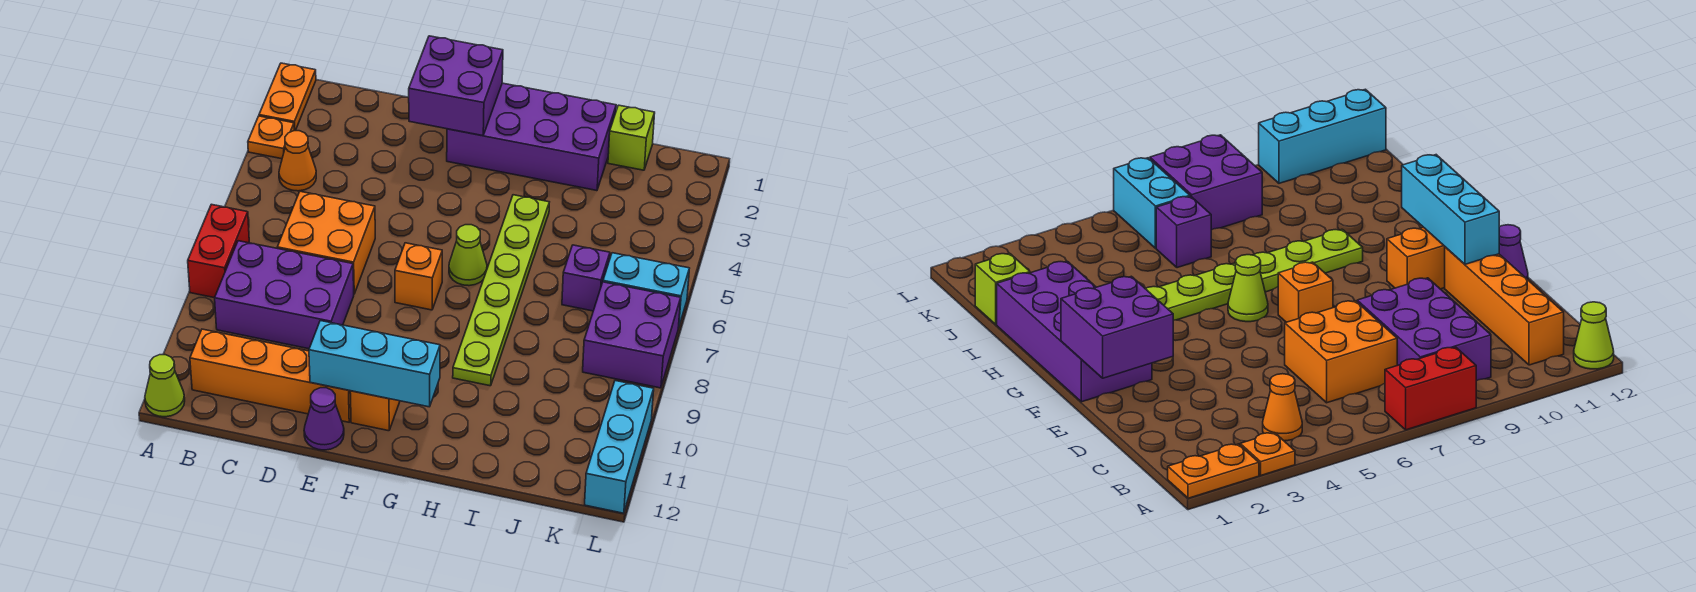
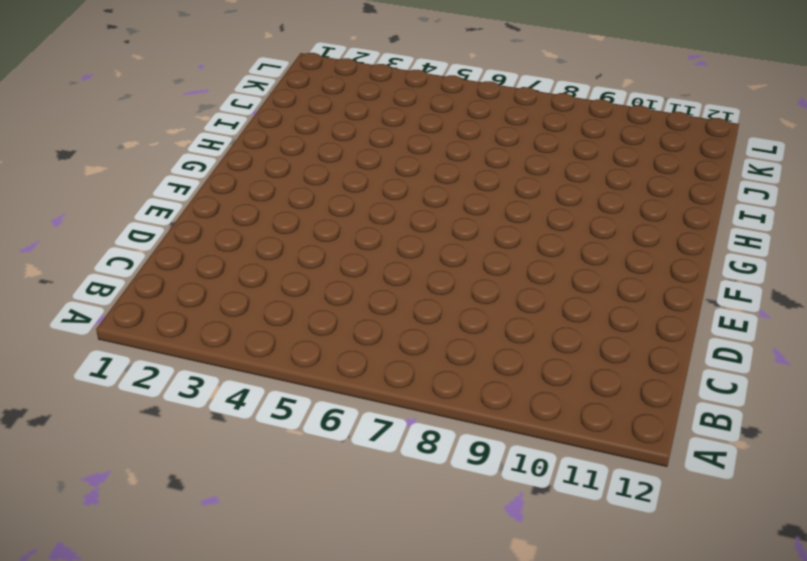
none -> orange 1x2 plate [259,63,316,131]
none -> orange 1x1 plate [248,116,294,159]
none -> red 1x2 brick [188,204,249,298]

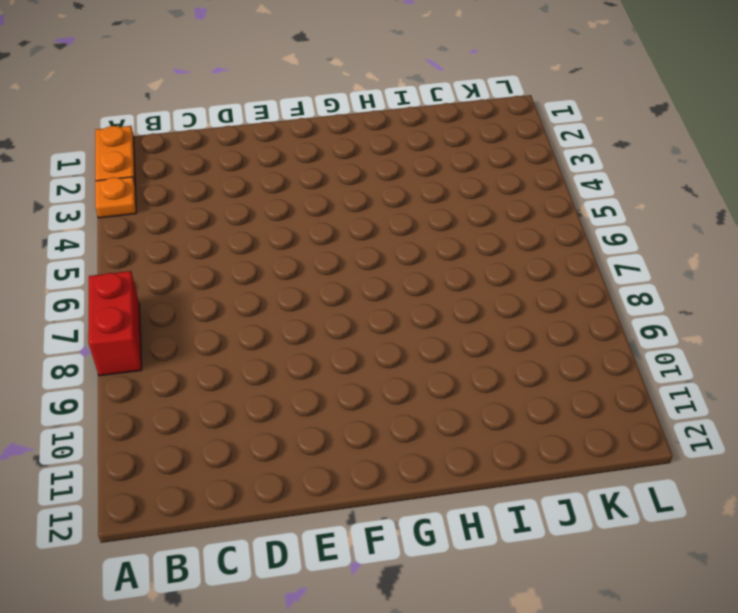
none -> lime 1x1 cone [145,355,185,417]
none -> orange 1x1 cone [279,131,316,191]
none -> purple 2x3 brick [215,241,354,349]

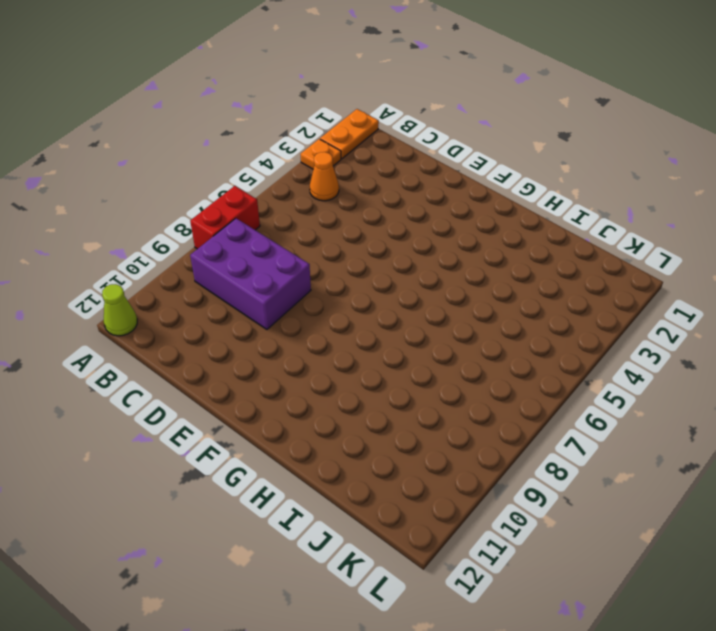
none -> orange 1x4 brick [190,329,351,422]
none -> orange 2x2 brick [277,191,375,294]
none -> purple 1x1 cone [304,388,344,450]

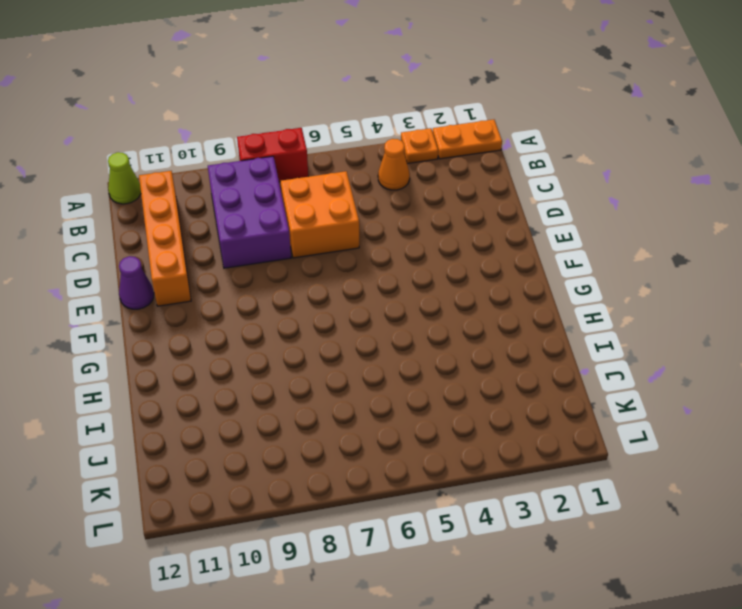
none -> purple 2x4 brick [447,83,616,191]
none -> orange 1x1 brick [395,243,442,310]
none -> orange 1x2 brick [350,391,400,431]

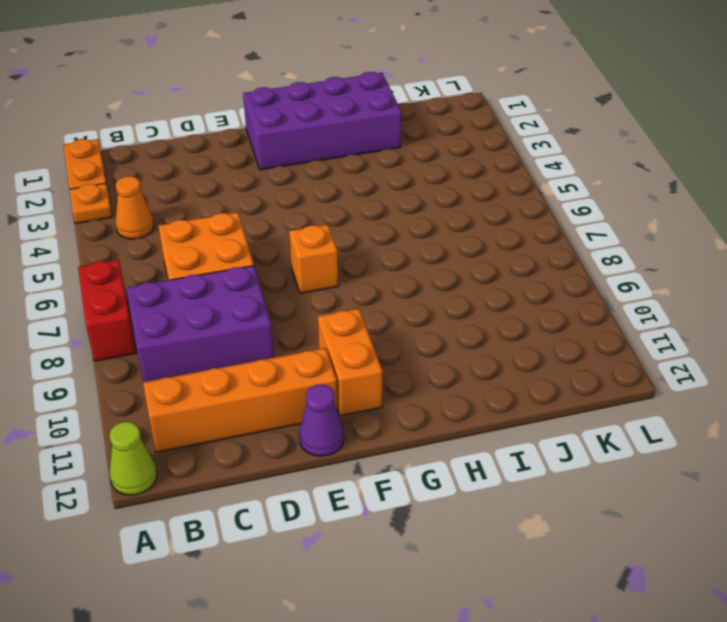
none -> lime 1x1 cone [449,225,487,286]
none -> lime 1x6 plate [453,195,549,386]
none -> lime 1x1 brick [608,105,655,170]

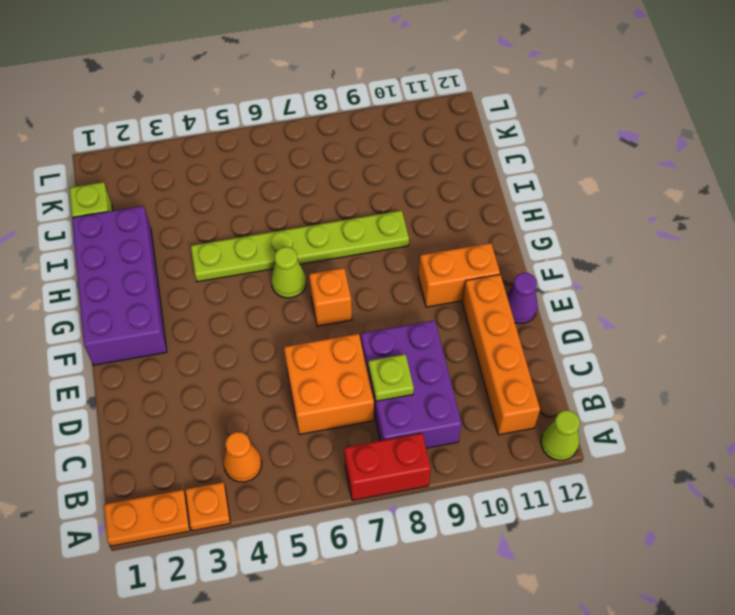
lime 1x1 plate [368,354,414,401] -> none
none -> purple 1x1 brick [562,245,610,311]
none -> cyan 1x2 brick [603,253,689,328]
none -> purple 2x2 brick [583,282,681,388]

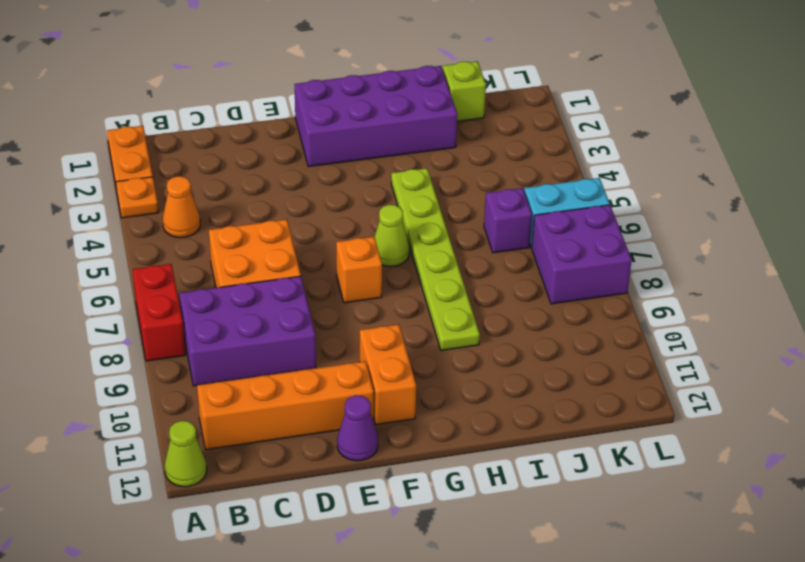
none -> cyan 1x3 brick [585,381,654,513]
none -> purple 2x2 brick [408,36,503,136]
none -> cyan 1x3 brick [309,321,440,407]

